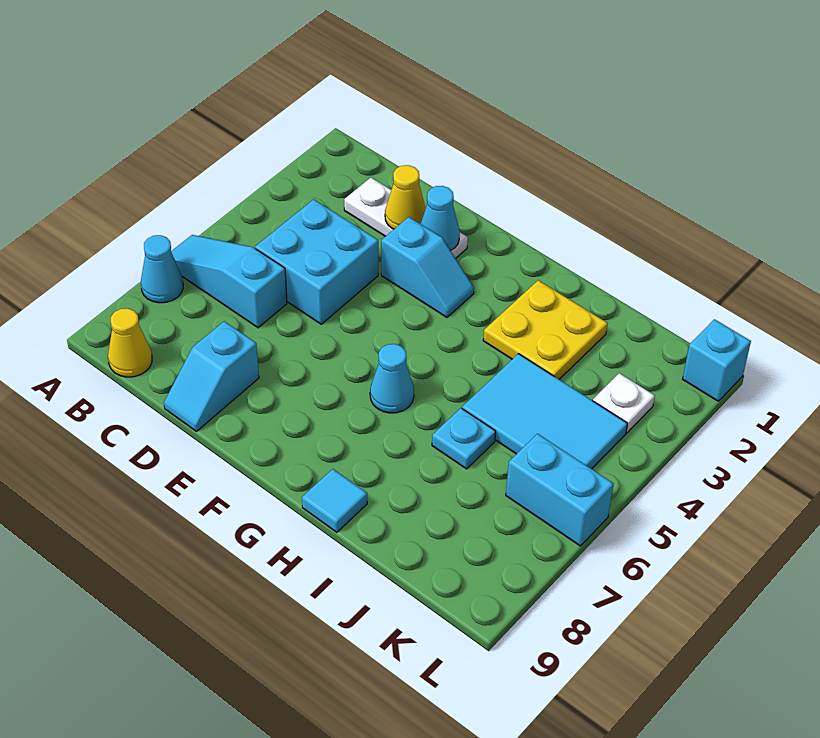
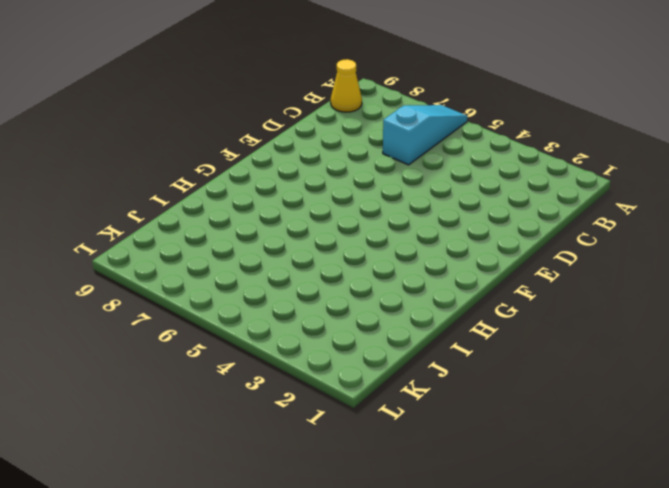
none -> cyan 1x1 cone [141,235,183,303]
none -> white 1x3 plate [344,178,468,258]
none -> cyan 2x2 brick [255,199,378,324]

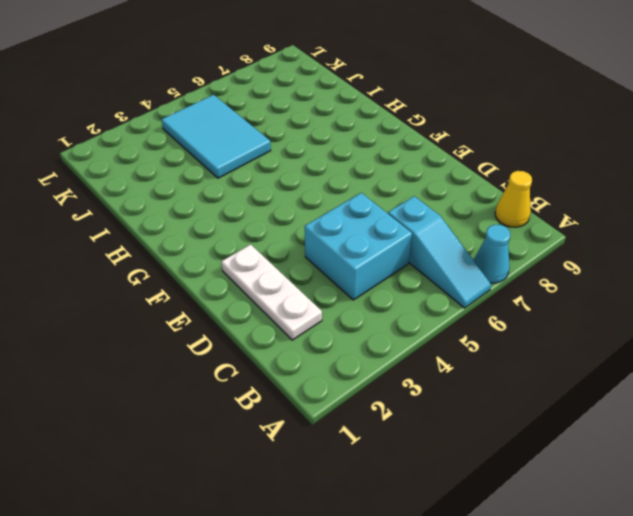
none -> cyan 1x2 slope [164,321,259,431]
none -> cyan 1x2 slope [381,217,474,317]
none -> cyan 1x1 cone [370,344,414,413]

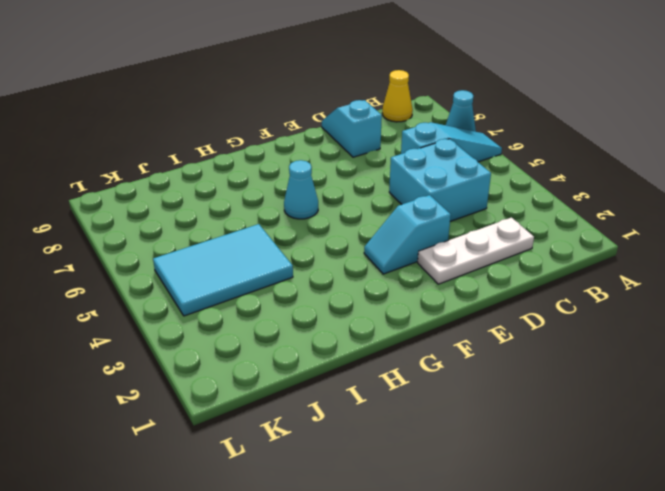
none -> yellow 2x2 plate [483,280,608,379]
none -> cyan 1x1 tile [302,469,367,532]
none -> cyan 1x1 plate [432,408,496,469]

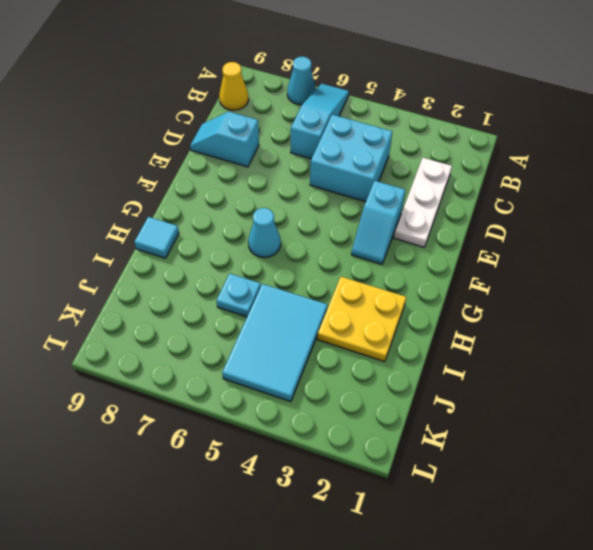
none -> white 1x1 plate [593,373,655,433]
none -> cyan 1x2 brick [506,434,614,546]
none -> cyan 1x1 brick [683,319,751,401]

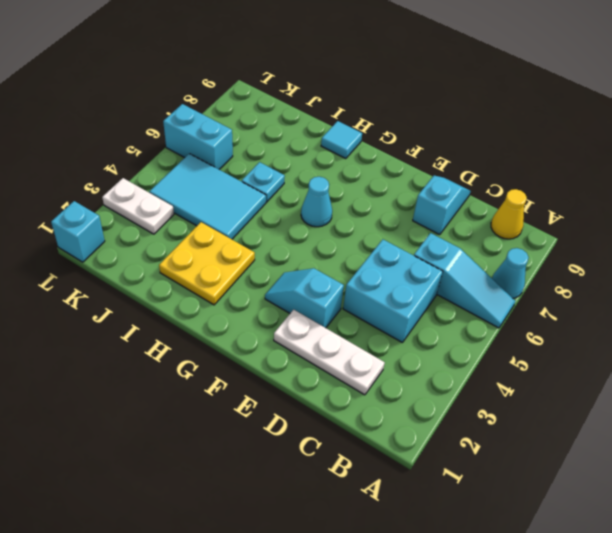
white 1x2 plate [102,178,174,234] -> white 1x1 plate [593,373,655,433]
none -> yellow 1x1 cone [385,165,426,229]
none -> cyan 1x1 cone [421,186,460,250]

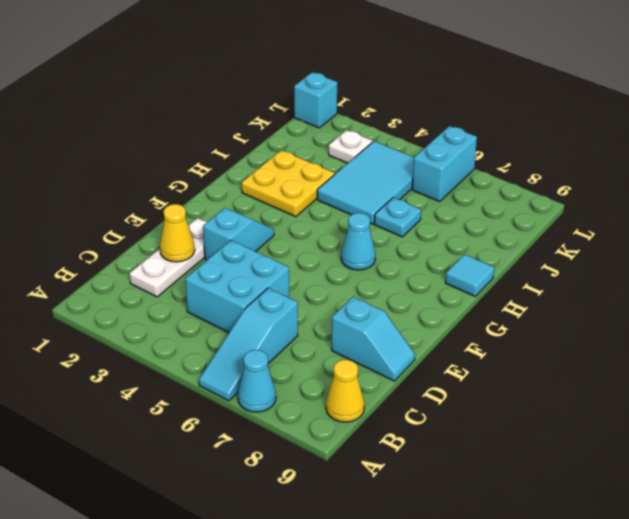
none -> cyan 1x1 cone [421,186,460,250]

